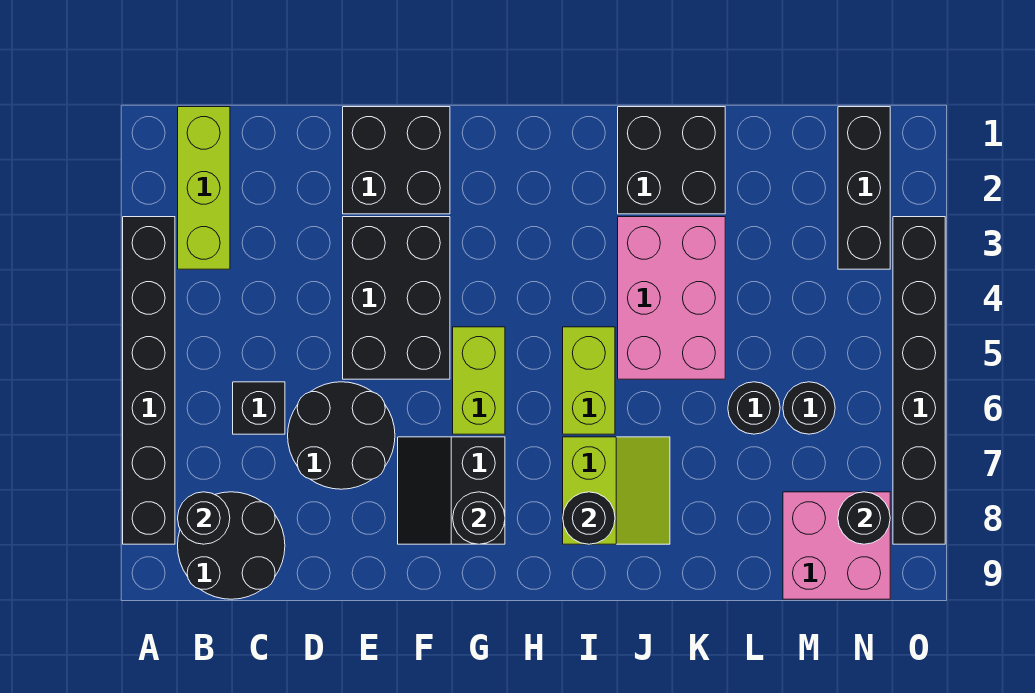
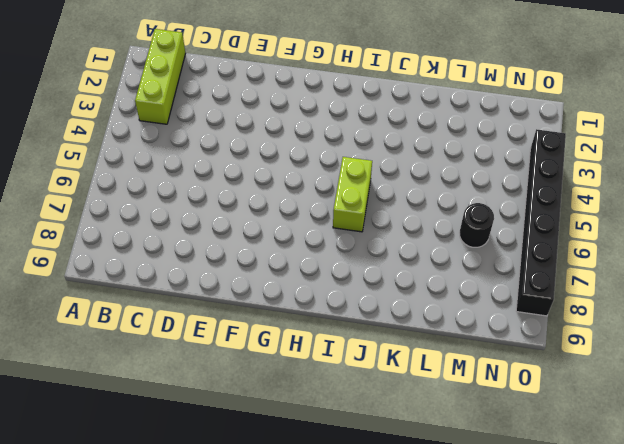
none -> black 1x6 brick [123,217,175,544]
none -> black 2x2 round brick [178,492,285,599]
none -> black 1x1 brick [233,382,285,434]

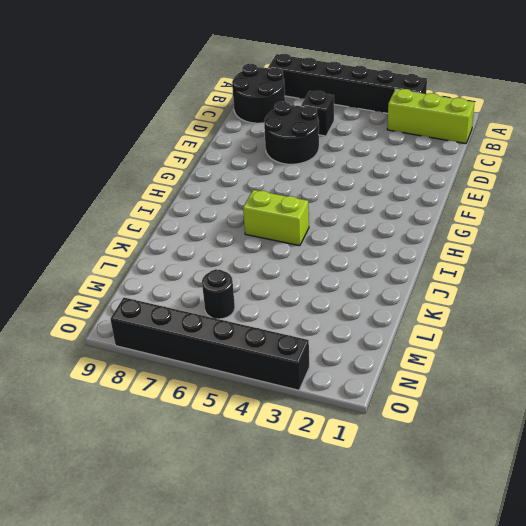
none -> black 2x2 brick [343,107,450,214]
none -> black 2x3 brick [343,217,450,379]
none -> black 2x2 slope [398,437,505,544]

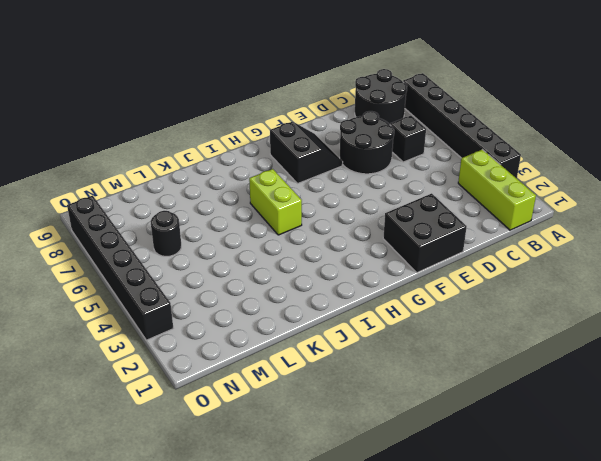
none -> black 2x3 brick [343,217,450,379]
none -> lime 1x2 brick [453,327,505,434]
none -> lime 2x2 slope [563,437,670,544]

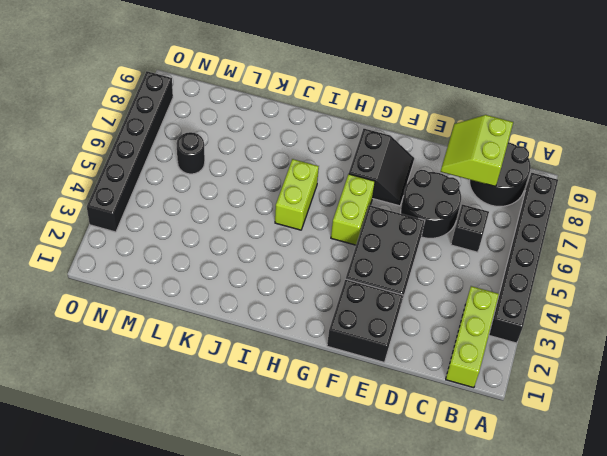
lime 2x2 slope [441,115,513,187] -> lime 2x2 slope moved to [563,437,670,544]
none -> black 2x2 brick [618,107,725,214]
none -> pink 2x3 brick [618,217,725,379]
none -> black 1x1 round brick [728,382,780,434]

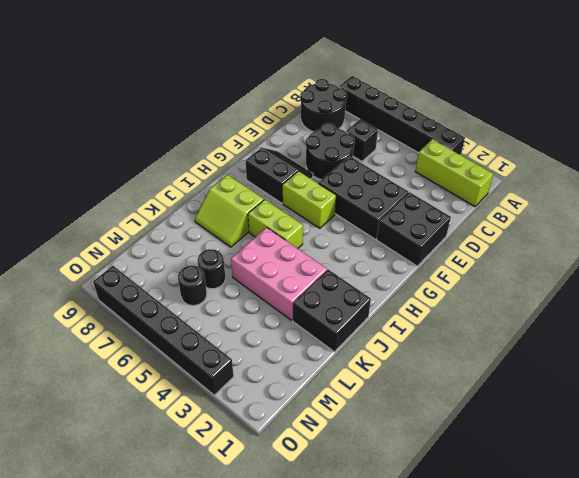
none -> pink 2x2 brick [783,492,890,599]
none -> black 1x3 brick [838,107,890,269]
none -> black 1x1 round brick [178,492,230,544]

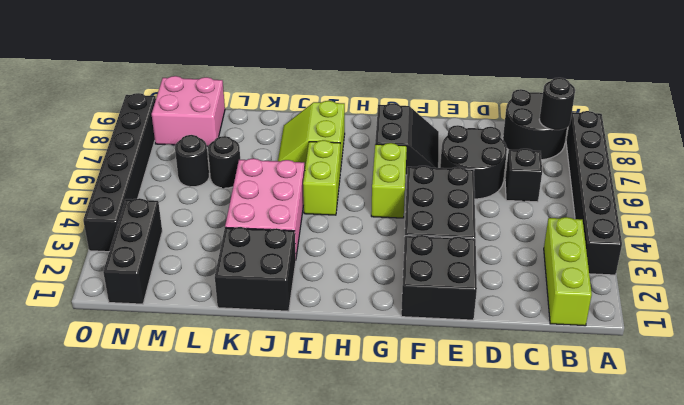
none -> black 1x1 round brick [453,492,505,544]
none -> black 1x1 round brick [563,492,615,544]
none -> black 1x1 round brick [838,492,890,544]

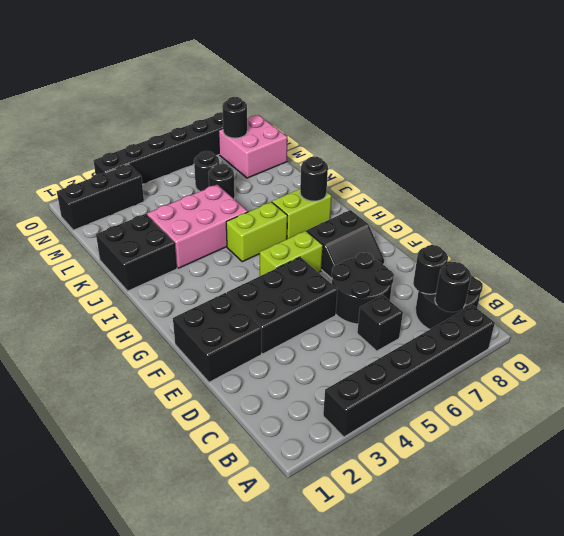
black 1x1 round brick [413,245,448,294] -> black 1x1 round brick moved to [453,492,505,544]
none -> lime 1x3 brick [178,107,230,269]

